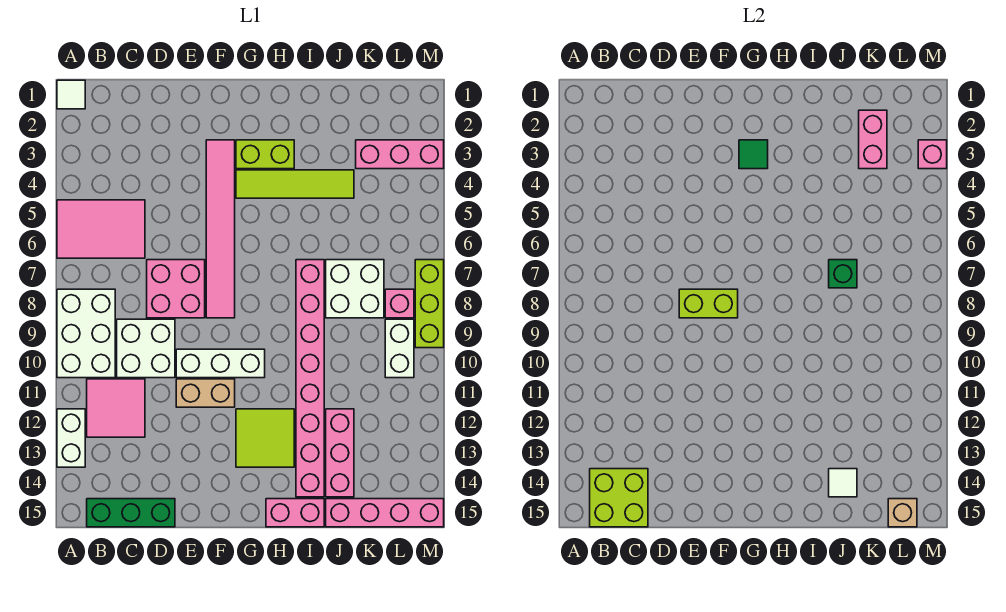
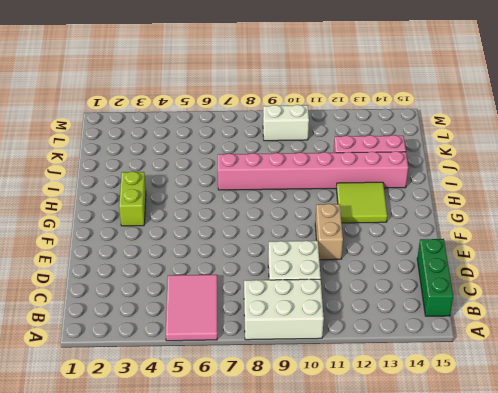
none -> white 1x1 tile [57,80,85,109]
none -> white 1x2 brick [57,409,85,467]
none -> pink 2x2 tile [87,379,145,437]
none -> pink 2x2 brick [147,260,205,318]

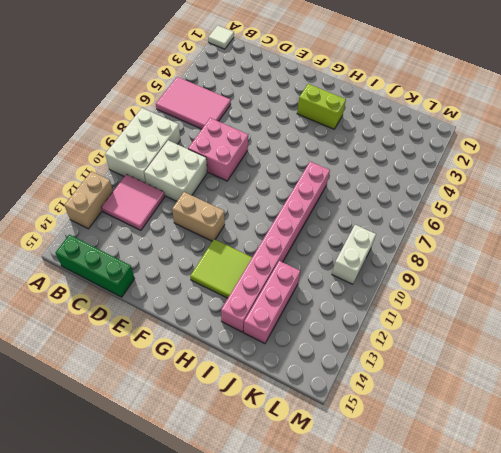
tan 1x2 brick [65,171,113,229] -> white 1x2 brick [57,409,85,467]
none -> white 1x3 brick [176,349,265,378]
none -> pink 1x6 tile [206,140,235,318]
none -> lime 1x4 tile [236,170,354,198]
none -> pink 1x2 brick [266,499,324,527]

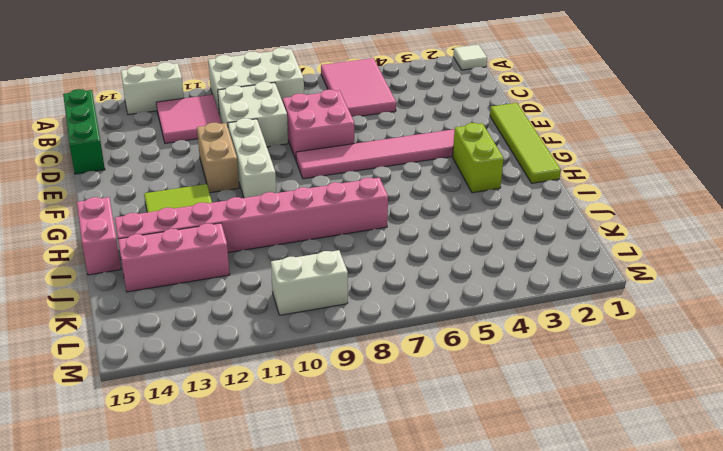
lime 1x4 tile [490,103,561,183] -> lime 1x4 tile moved to [236,170,354,198]
none -> white 2x2 brick [326,260,384,318]
none -> pink 1x4 brick [326,499,444,527]
none -> pink 1x3 brick [356,140,444,169]
none -> pink 1x1 brick [385,289,414,318]

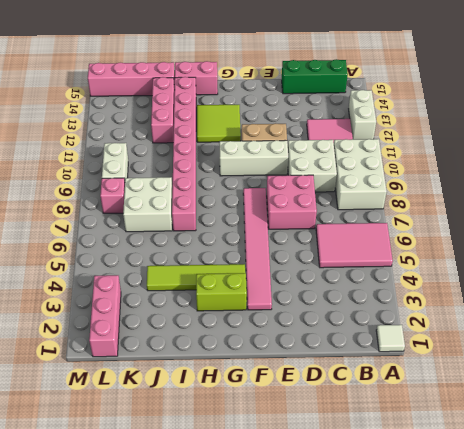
pink 1x3 brick [89,275,121,357] -> pink 1x3 brick turned to [356,140,444,169]
none -> lime 1x3 brick [415,260,444,348]
none -> lime 2x2 brick [590,469,648,527]
none -> lime 1x2 brick [679,289,738,318]
none -> green 1x1 tile [739,140,768,169]

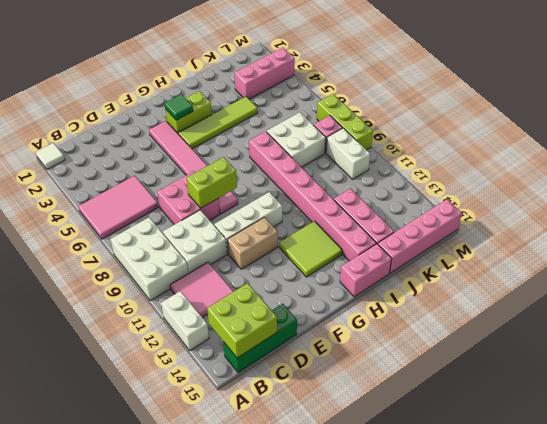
none -> green 1x1 brick [829,260,857,288]
none -> white 1x1 tile [829,469,857,497]
none -> pink 1x2 brick [859,110,887,169]
none -> tan 1x1 brick [888,499,917,527]

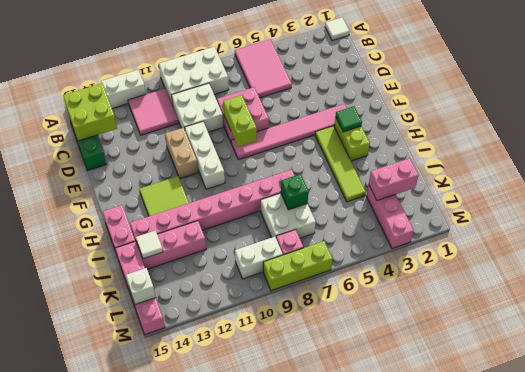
white 1x1 brick [126,268,156,305] -> tan 1x1 brick [888,499,917,527]
none -> pink 1x1 brick [918,140,947,169]

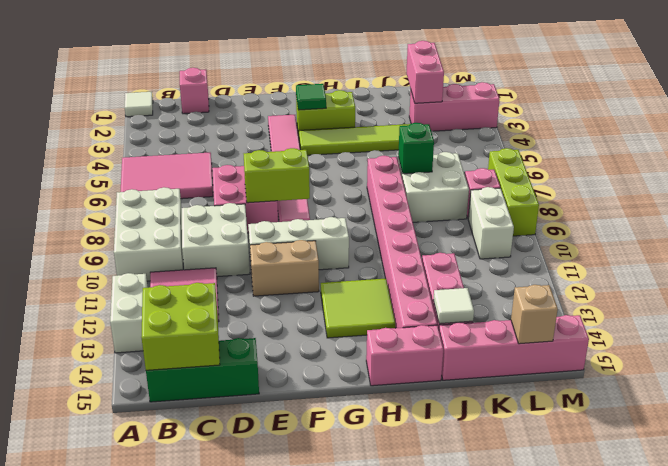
pink 1x1 brick [180,68,209,114] -> pink 1x1 brick moved to [918,140,947,169]

